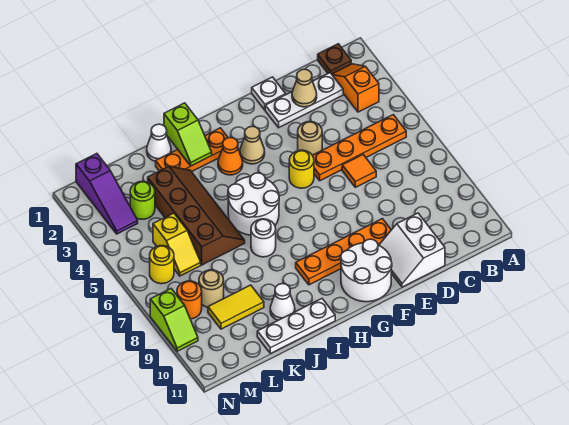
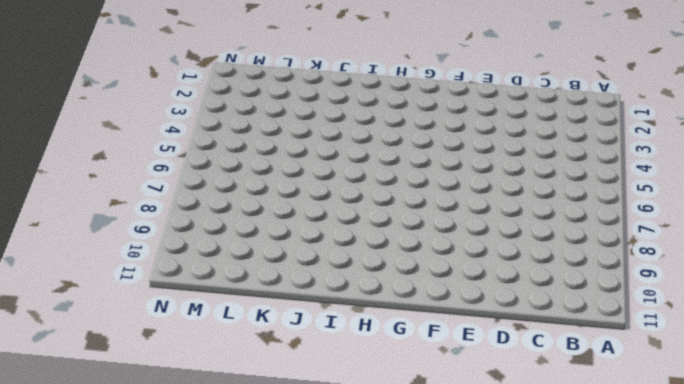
none -> brown 1x1 plate [318,44,351,74]
none -> orange 1x2 slope [332,64,379,112]
none -> orange 1x4 plate [312,115,406,181]
none -> white 1x3 plate [265,73,343,128]

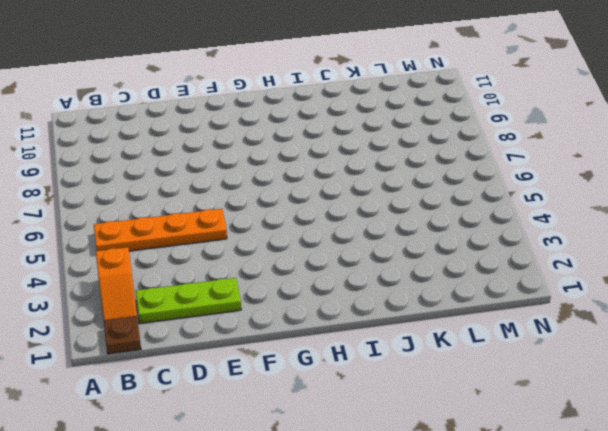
lime 1x3 plate [136,278,241,323] -> white 1x3 plate [265,73,343,128]
none -> orange 1x1 tile [342,155,376,187]
none -> white 2x2 slope [379,213,445,287]
none -> white 1x1 plate [252,77,286,110]
none -> tan 1x1 round brick [298,122,322,155]

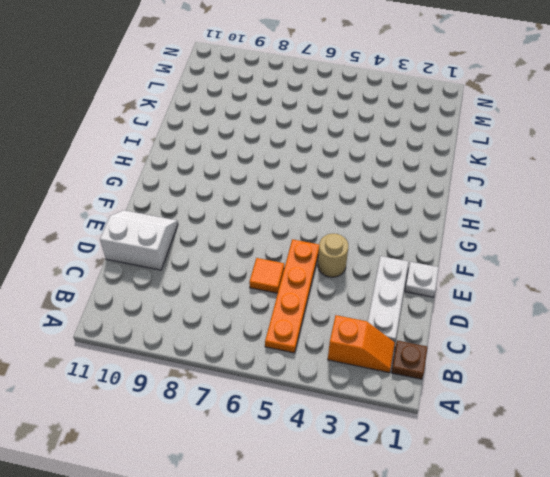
none -> orange 1x4 plate [296,219,391,285]
none -> yellow 1x1 round brick [289,150,314,188]
none -> white 2x2 round brick [341,239,392,302]
none -> tan 1x1 cone [240,126,265,164]

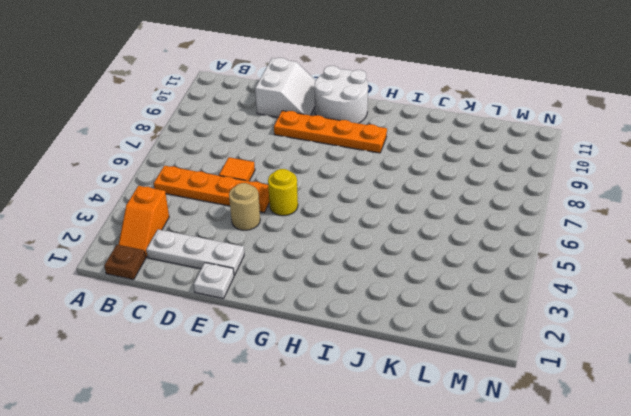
none -> tan 1x1 cone [240,126,265,164]
none -> orange 1x3 plate [156,128,228,172]
none -> orange 1x1 cone [218,138,243,175]
none -> white 2x2 round brick [228,173,279,235]

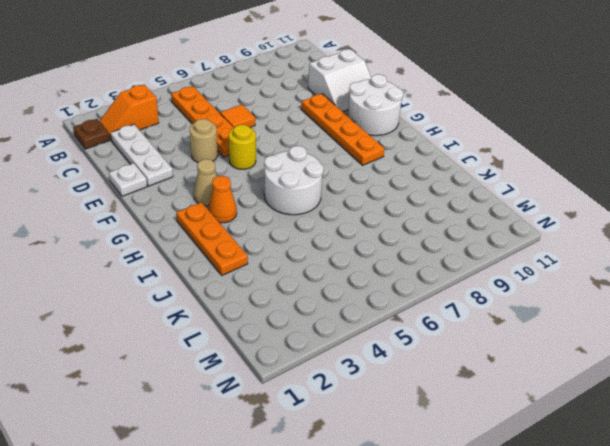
none -> white 1x1 round brick [251,219,276,257]
none -> white 1x3 plate [257,299,335,354]
none -> white 1x1 cone [147,124,171,161]
none -> brown 2x4 slope [148,166,245,265]

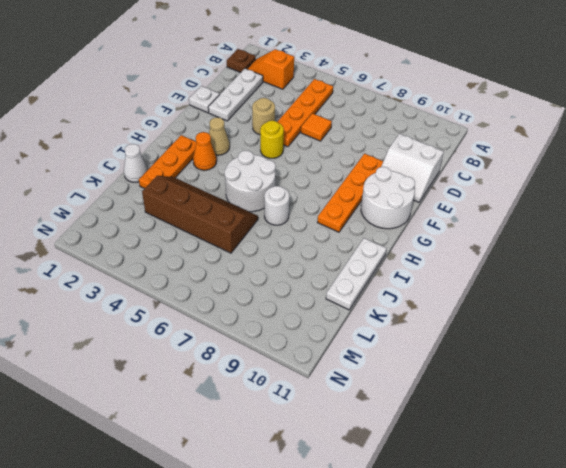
none -> white 1x1 cone [270,284,295,320]
none -> yellow 1x2 tile [208,285,264,329]
none -> lime 1x1 round brick [130,181,155,219]
none -> yellow 1x2 slope [153,213,201,276]

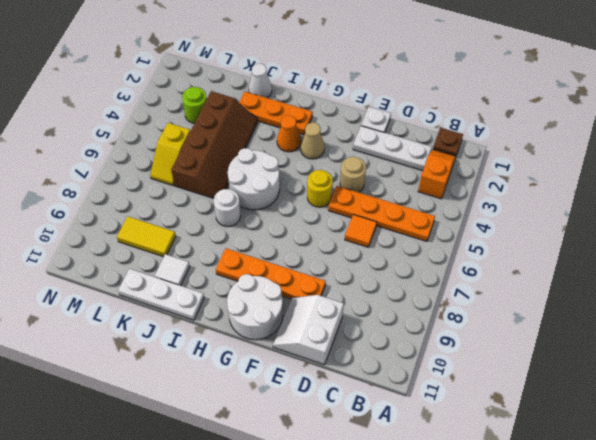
white 1x1 tile [155,254,190,286] -> white 1x1 cone [270,284,295,320]
none -> tan 1x1 round brick [199,270,224,307]
none -> purple 1x3 slope [76,154,138,234]
none -> yellow 1x1 round brick [150,246,174,284]
none -> orange 1x1 round brick [177,281,202,319]

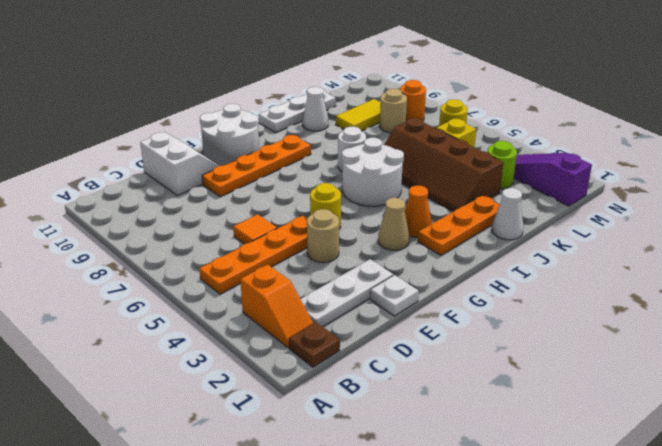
none -> lime 1x2 slope [150,289,198,351]
none -> tan 1x1 cone [292,69,317,107]
none -> lime 1x2 slope [164,103,212,166]

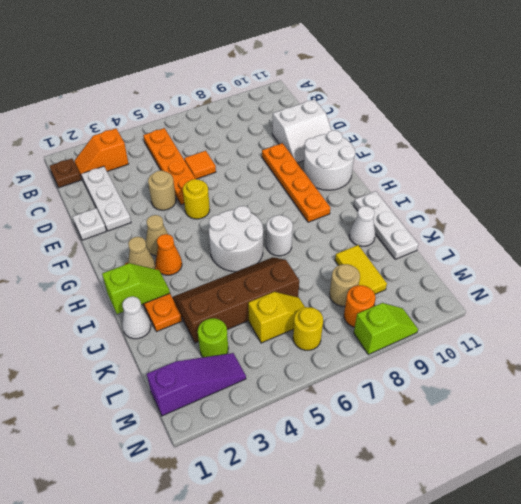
tan 1x1 cone [128,237,155,269] -> tan 1x1 cone moved to [292,69,317,107]

